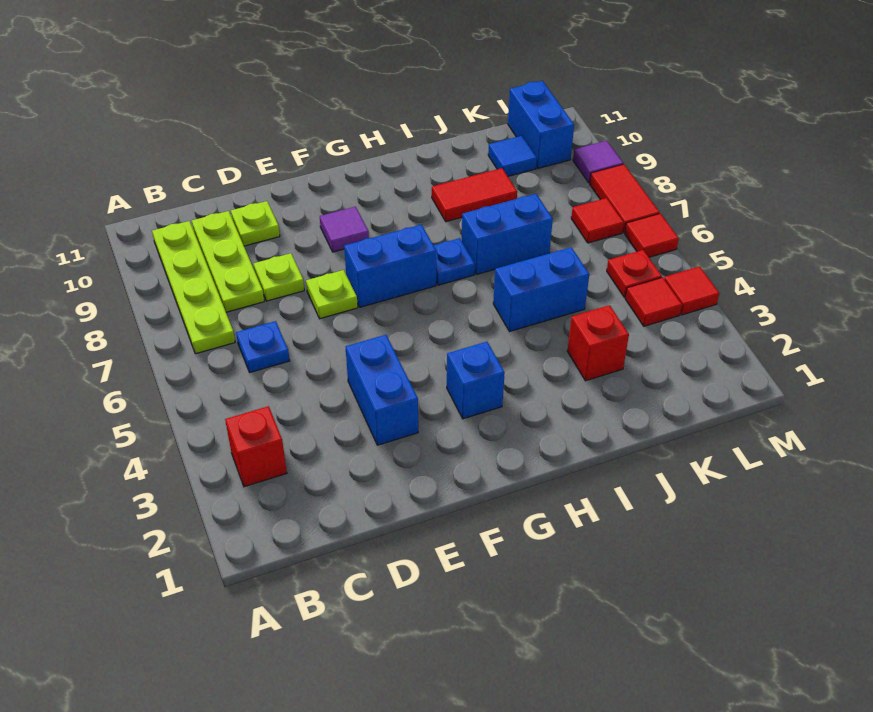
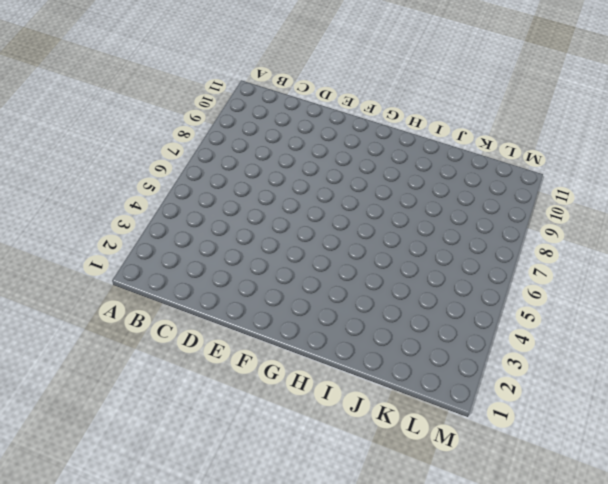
none -> red 1x1 brick [225,406,287,487]
none -> lime 1x4 plate [152,221,235,354]
none -> blue 1x1 plate [236,321,290,372]

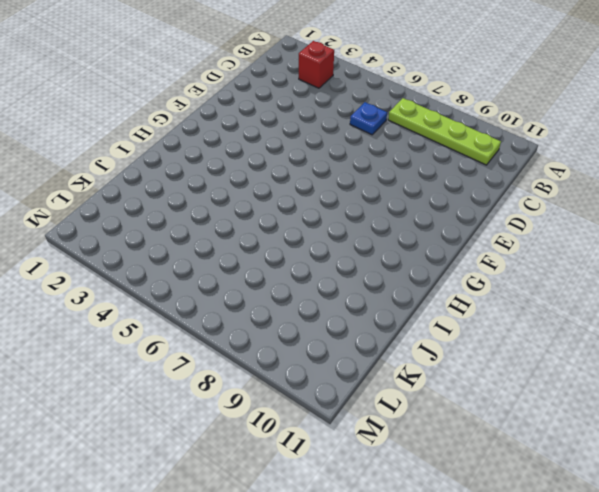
none -> lime 1x3 plate [192,211,264,312]
none -> lime 1x1 plate [254,253,304,301]
none -> lime 1x1 plate [231,201,280,246]

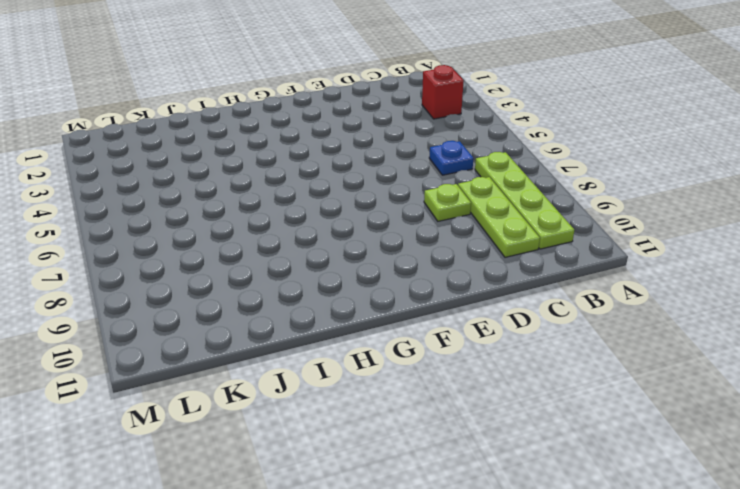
none -> lime 1x1 plate [231,201,280,246]
none -> blue 1x2 brick [346,335,418,445]
none -> lime 1x1 plate [306,270,358,319]

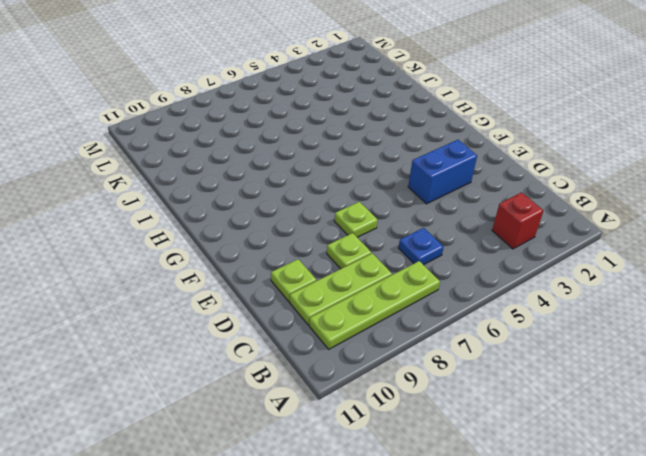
none -> blue 1x2 brick [344,225,436,307]
none -> purple 1x1 tile [320,207,369,252]
none -> blue 1x1 brick [447,342,505,419]

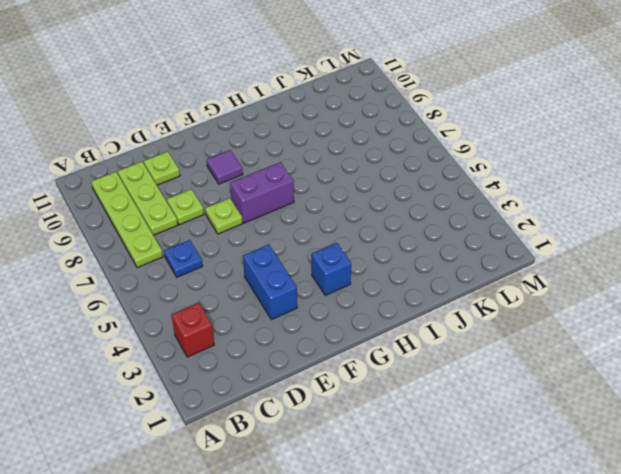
purple 1x2 brick [230,162,294,223] -> blue 1x2 brick [344,225,436,307]
none -> blue 1x1 plate [434,238,475,285]
none -> blue 1x2 brick [493,247,589,332]
none -> blue 1x2 brick [462,194,553,274]

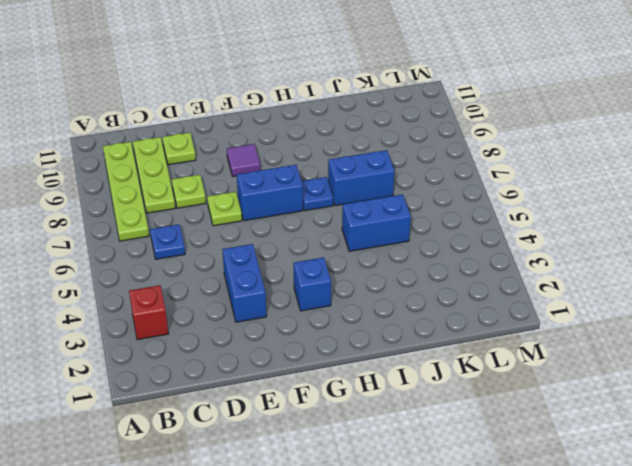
none -> red 1x2 tile [432,168,517,222]
none -> red 1x1 brick [567,305,629,381]
none -> blue 1x1 tile [488,136,537,176]

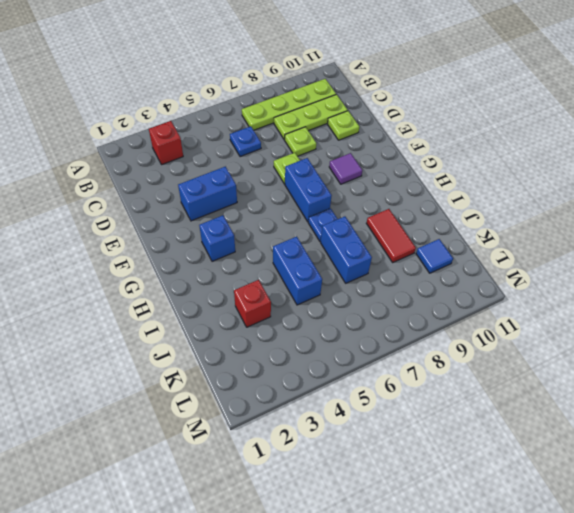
none -> red 1x1 tile [625,277,682,326]
none -> red 1x1 plate [607,250,662,298]
none -> red 1x1 tile [571,198,624,243]

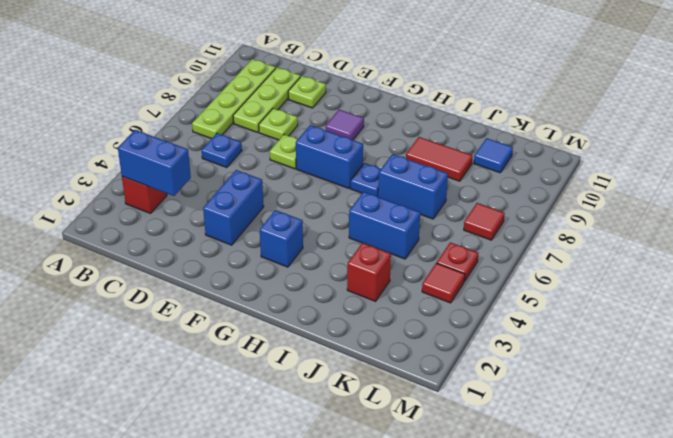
blue 1x2 brick [118,130,191,196] -> blue 1x2 brick turned to [508,81,574,168]
none -> red 1x1 tile [664,267,719,315]
none -> red 1x1 tile [625,213,679,257]
none -> red 1x2 tile [590,164,660,233]

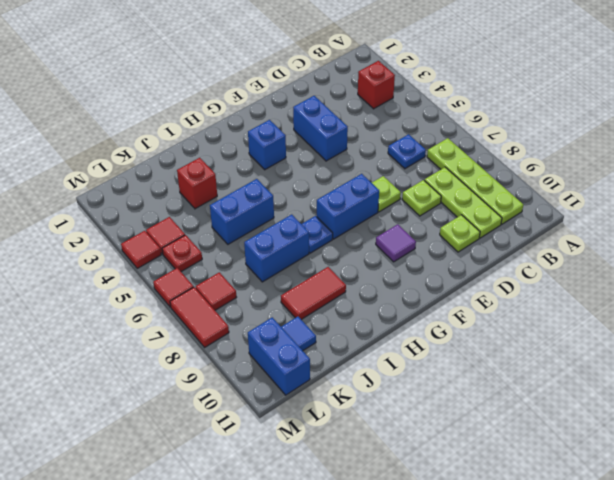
none -> purple 1x1 tile [573,141,623,183]

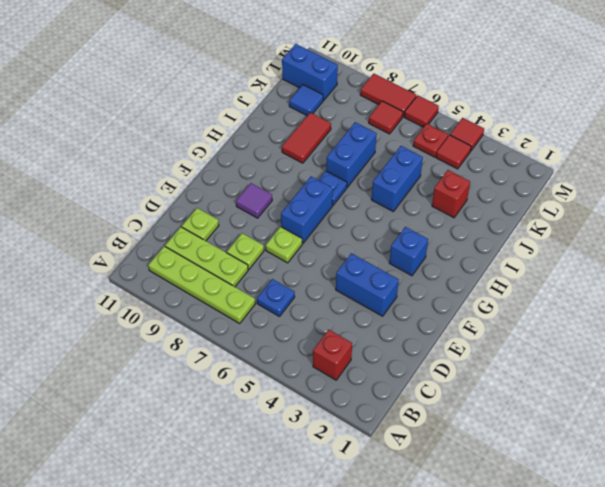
none -> purple 1x1 tile [573,141,623,183]

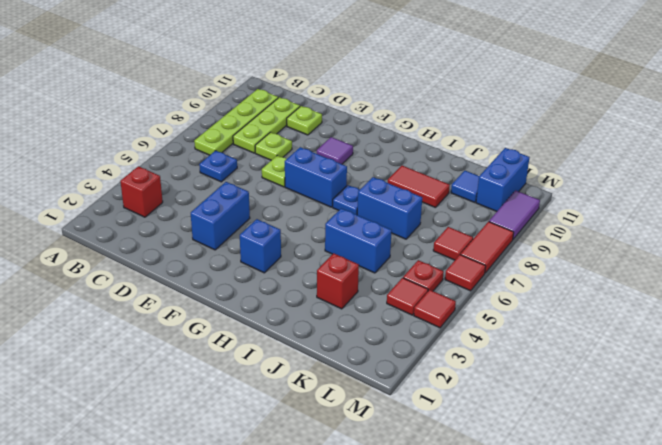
purple 1x2 tile [489,190,540,239] -> purple 1x1 tile [573,141,623,183]

